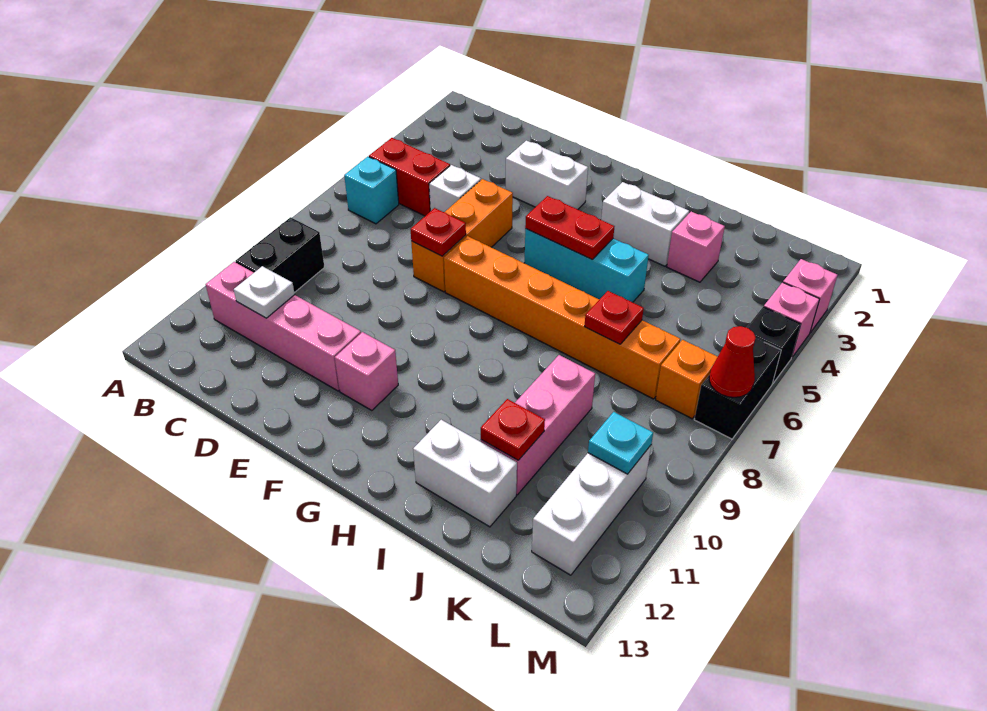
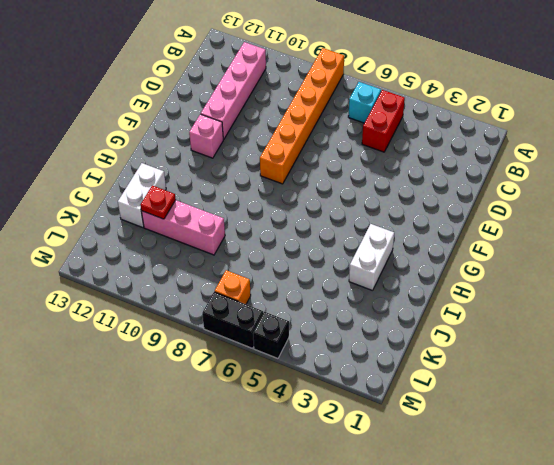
orange 1x6 brick [260,48,344,184] -> orange 1x6 brick moved to [444,236,680,399]
none -> black 1x2 brick [236,217,324,293]
none -> white 1x1 brick [429,165,481,212]
none -> white 1x2 brick [506,141,588,209]

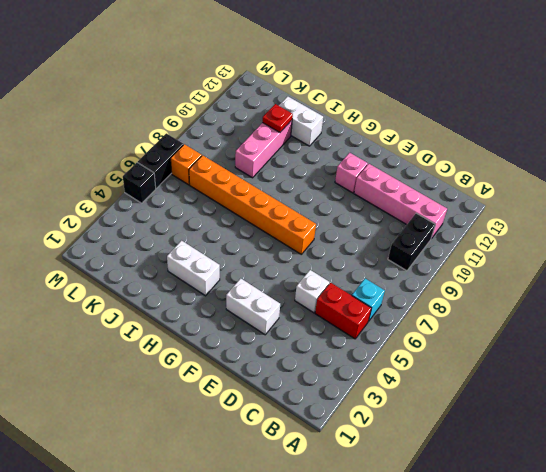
none -> orange 1x3 brick [411,179,513,292]
none -> cyan 1x3 brick [525,229,649,302]
none -> pink 1x1 brick [667,212,725,282]

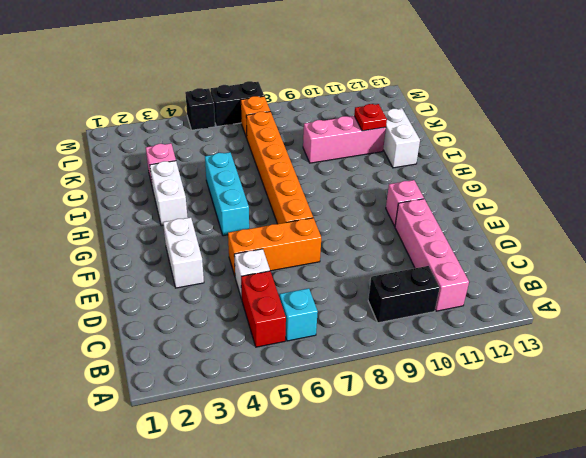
none -> white 1x3 brick [532,445,651,575]
none -> pink 1x1 brick [783,259,838,333]
none -> pink 1x1 brick [764,282,819,357]

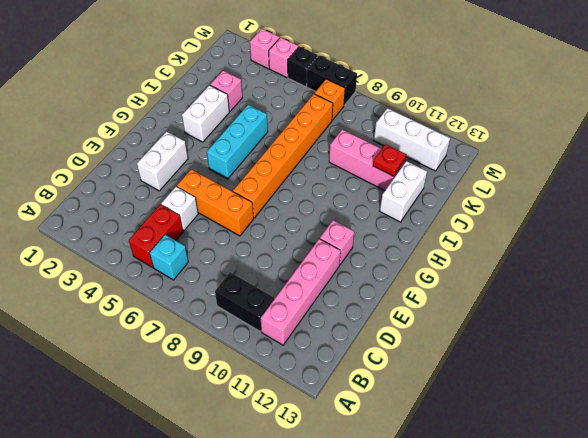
none -> white 1x1 plate [234,266,295,318]
none -> red 1x1 plate [411,208,466,256]
none -> red 1x2 plate [525,196,615,259]

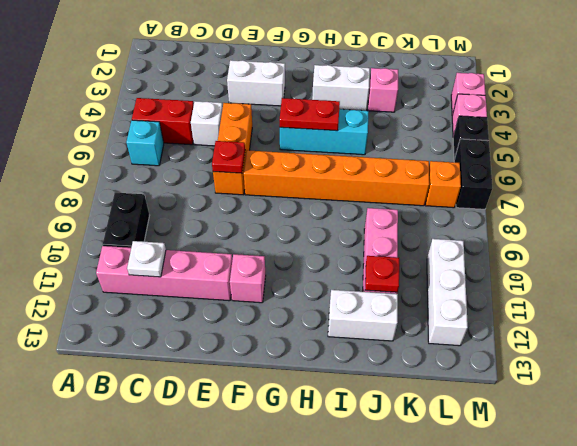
none -> red 1x1 plate [584,291,644,344]
none -> cyan 1x1 plate [588,412,653,474]
none -> red 1x1 cone [709,326,756,398]

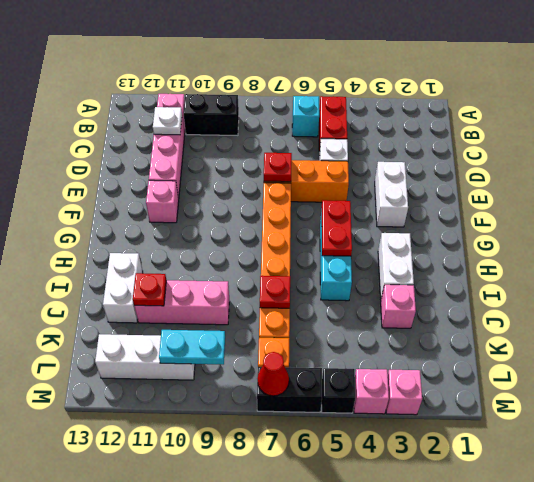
cyan 1x2 plate [159,330,225,364] -> cyan 1x1 plate [588,412,653,474]

